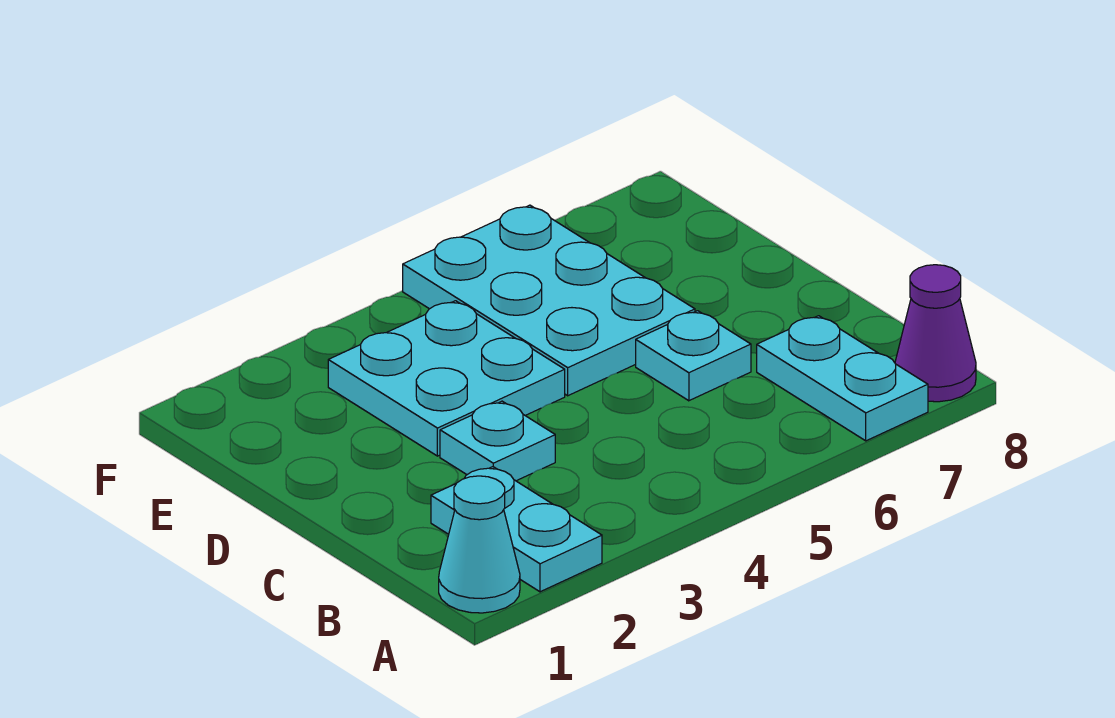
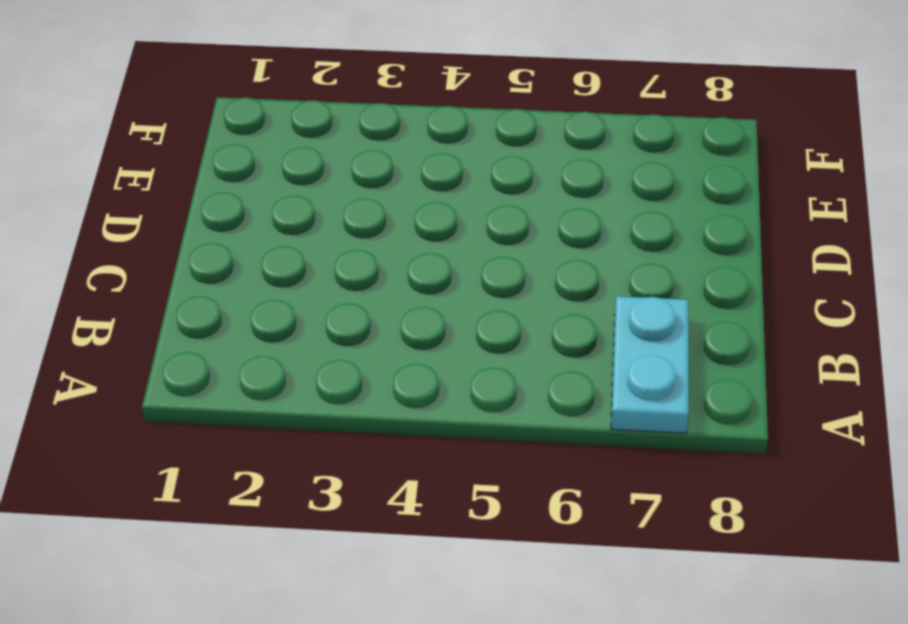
none -> cyan 1x1 cone [439,476,520,613]
none -> cyan 1x2 plate [431,467,602,592]

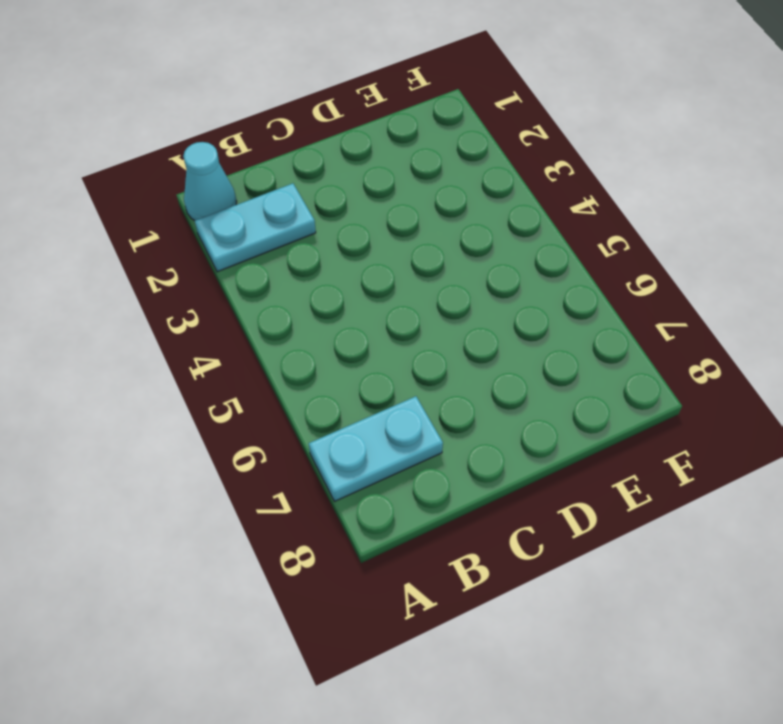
none -> purple 1x1 cone [895,265,976,402]
none -> cyan 1x1 plate [440,401,555,481]

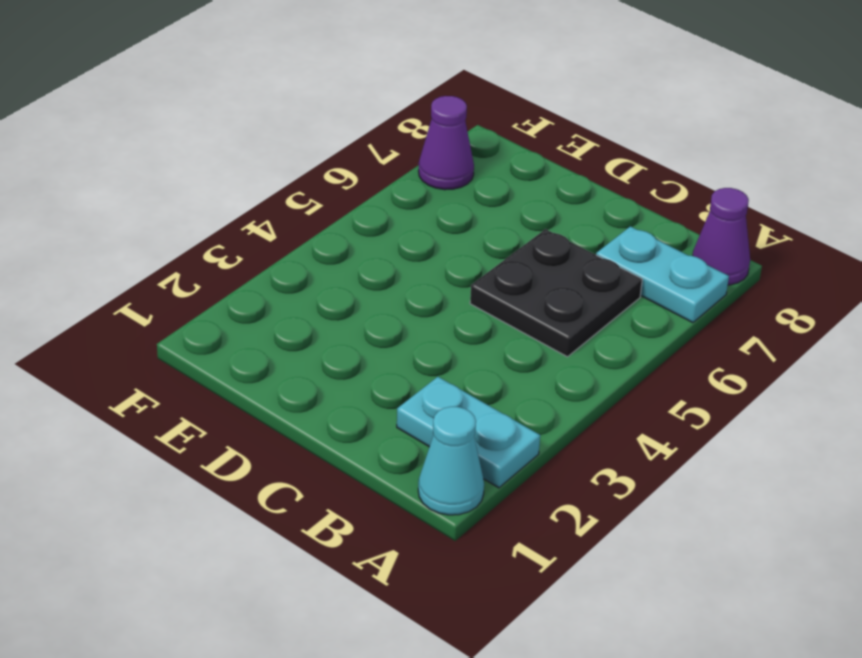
black 2x2 plate [470,229,642,357] -> cyan 1x1 plate [636,311,751,401]
purple 1x1 cone [419,96,474,190] -> none
none -> cyan 1x1 plate [440,401,555,481]
none -> cyan 2x2 plate [328,301,565,456]

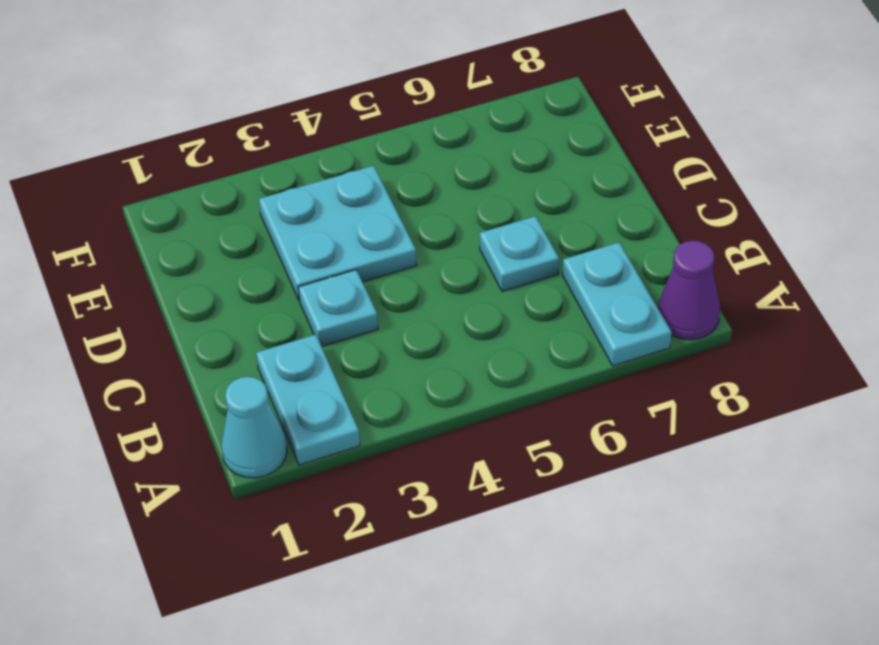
none -> cyan 2x3 plate [403,205,695,396]

